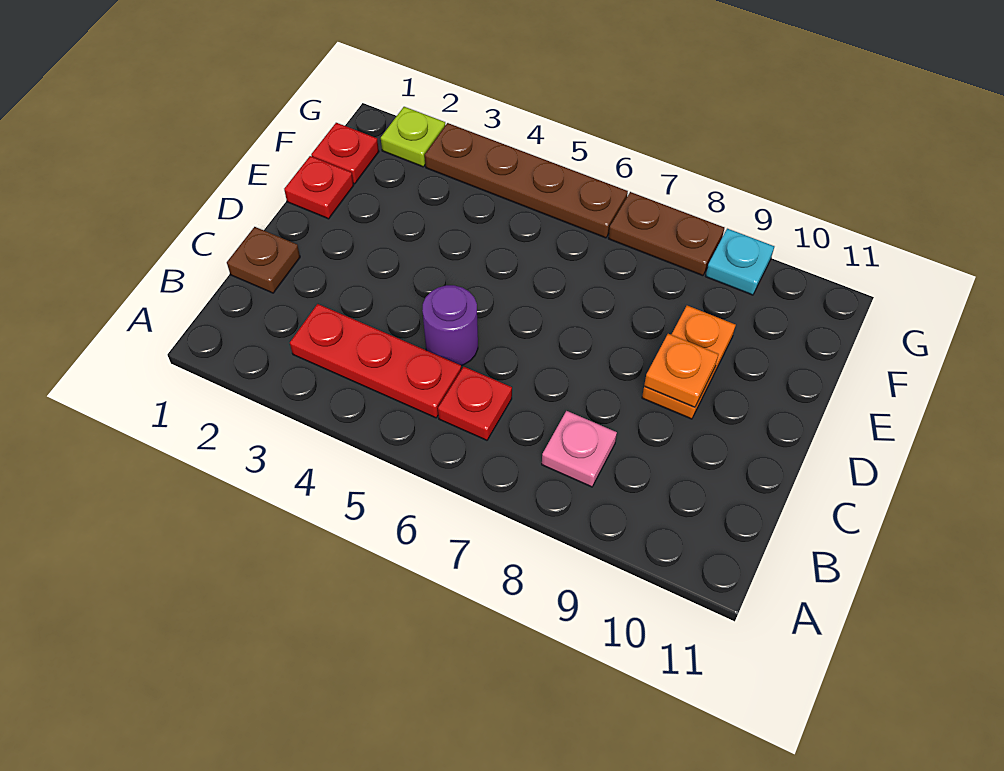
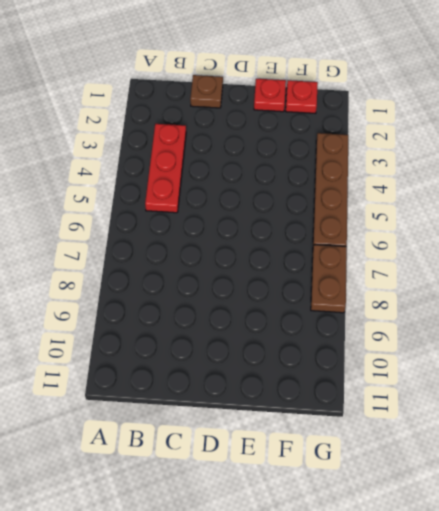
none -> red 1x1 plate [438,367,512,440]
none -> pink 1x1 plate [542,411,617,487]
none -> purple 1x1 round brick [422,285,478,366]

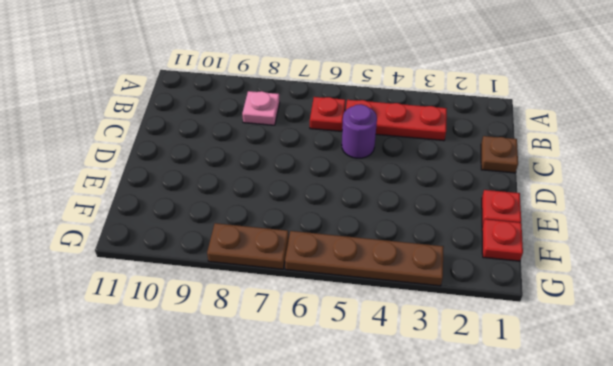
none -> orange 1x2 plate [642,306,736,419]
none -> lime 1x1 plate [381,107,446,167]
none -> cyan 1x1 plate [706,229,774,295]

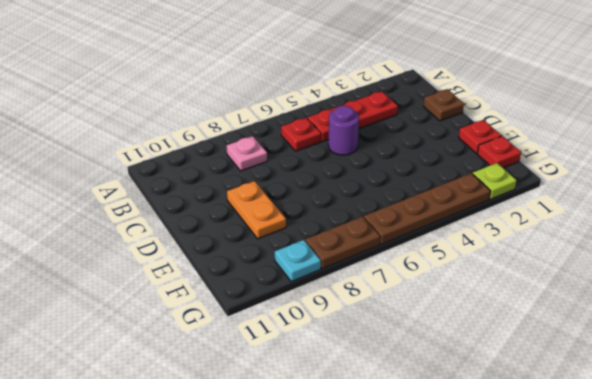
none -> orange 1x1 plate [644,334,718,407]

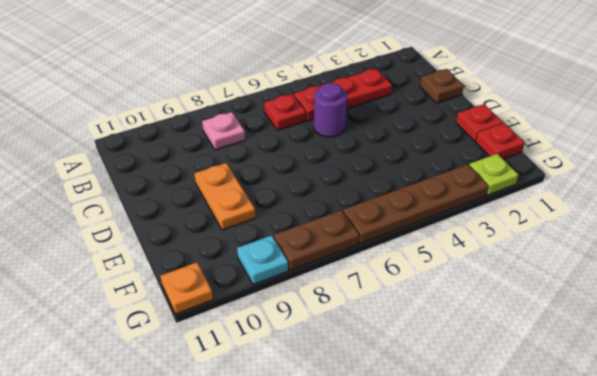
orange 1x1 plate [160,262,213,314] -> orange 1x1 plate moved to [644,334,718,407]

